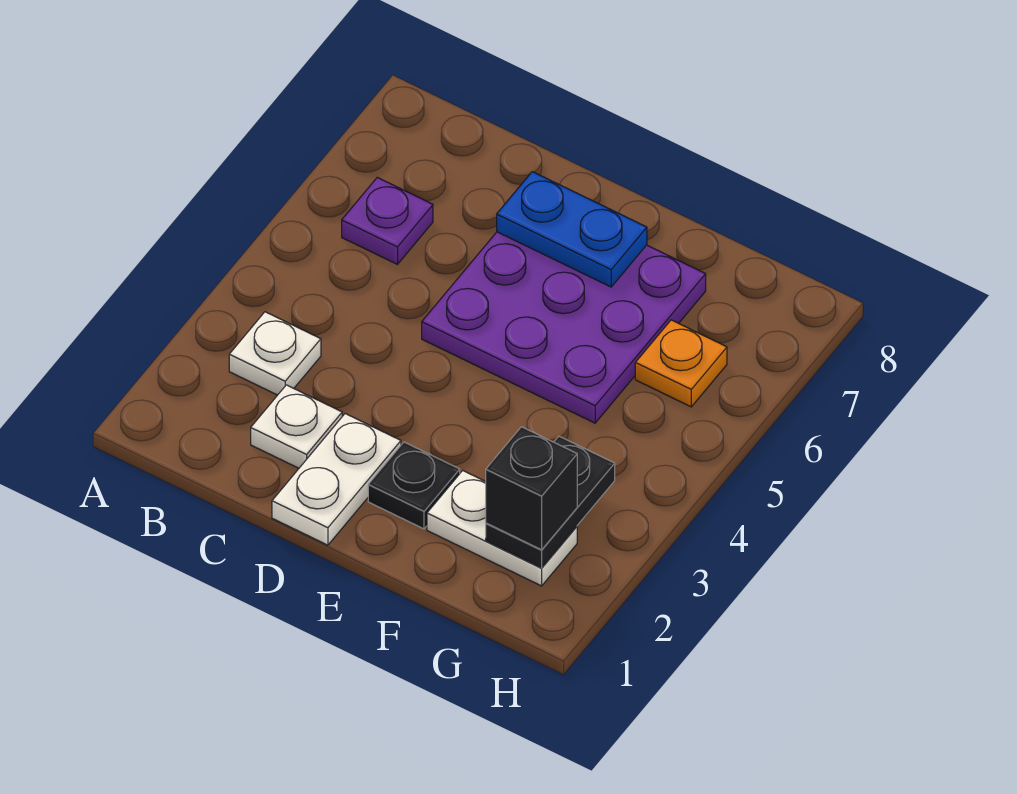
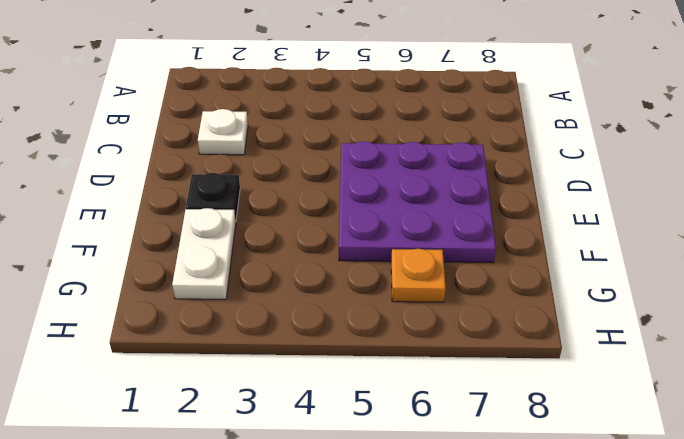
none -> white 1x1 plate [229,312,321,395]
none -> purple 1x1 plate [342,177,433,264]

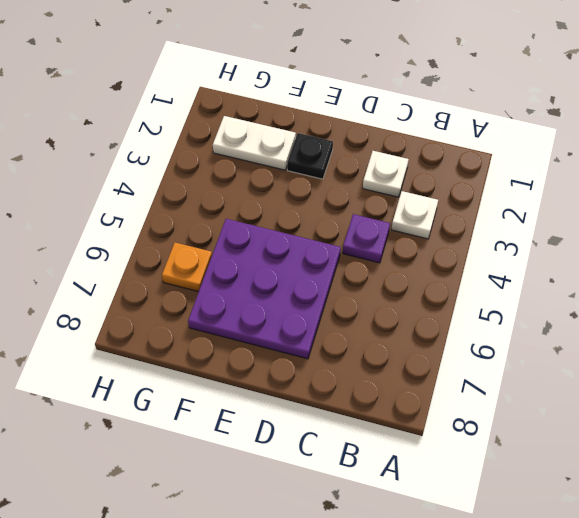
purple 1x1 plate [343,214,390,263] -> purple 1x1 plate moved to [342,177,433,264]
none -> white 1x2 plate [272,414,401,545]
none -> blue 1x2 plate [497,172,647,287]

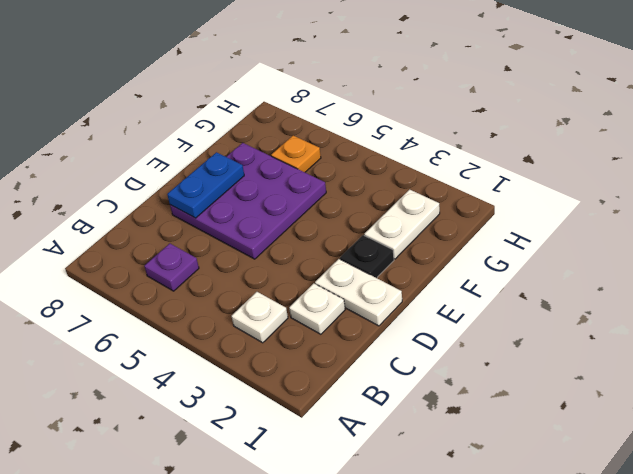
none -> black 1x2 plate [486,436,615,568]
none -> black 1x1 brick [486,427,577,550]

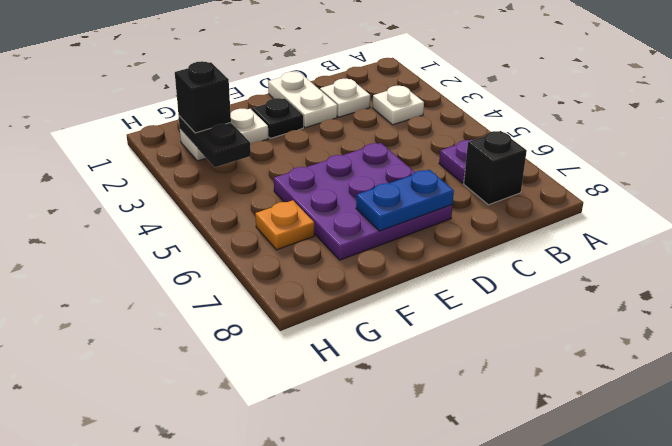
black 1x1 brick [464,131,527,205] -> none

